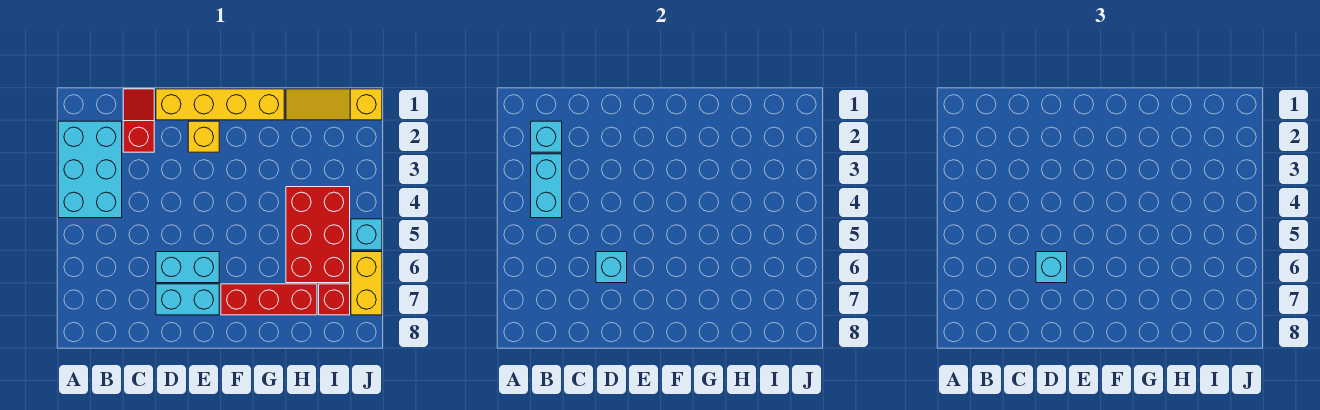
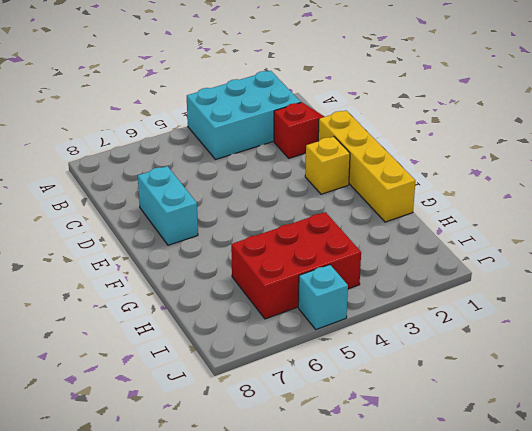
none -> cyan 1x2 brick [156,252,219,283]
none -> red 1x3 brick [221,284,317,315]
none -> yellow 1x3 slope [286,89,382,120]

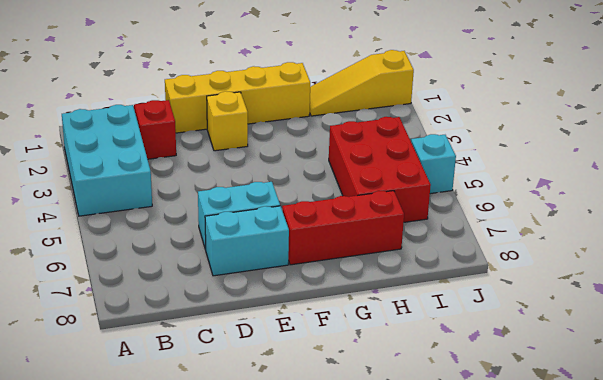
none -> red 1x1 brick [319,284,350,315]
none -> yellow 1x2 brick [351,252,382,315]
none -> cyan 1x1 brick [531,121,562,152]

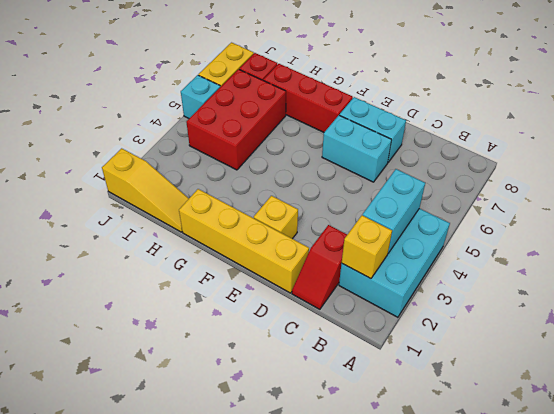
yellow 1x1 brick [342,215,392,279] -> cyan 1x1 brick [531,121,562,152]
none -> cyan 1x1 brick [596,252,627,283]
none -> cyan 1x1 brick [1036,252,1067,283]

